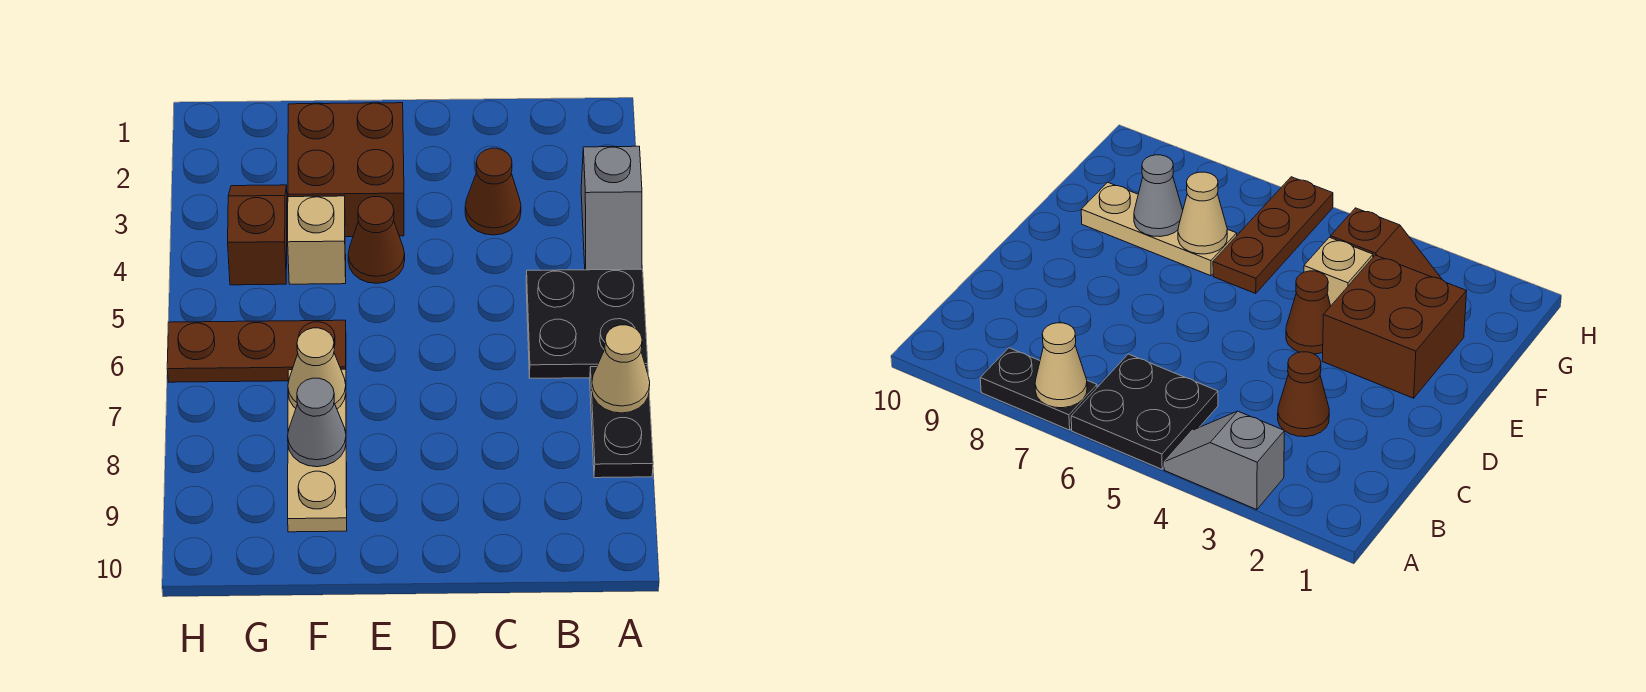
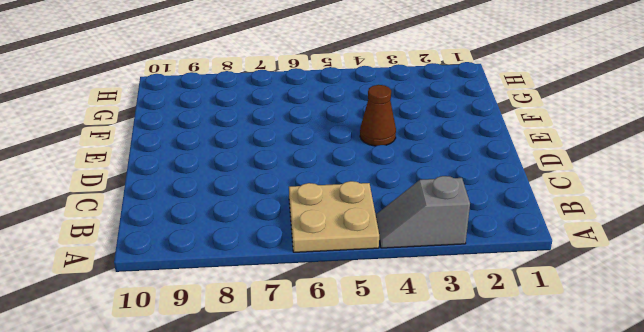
tan 2x2 plate [289,181,379,252] -> black 2x2 plate [526,269,648,378]
none -> black 1x2 plate [590,366,653,478]
none -> brown 1x1 cone [465,148,521,235]
none -> brown 2x2 brick [288,103,404,237]

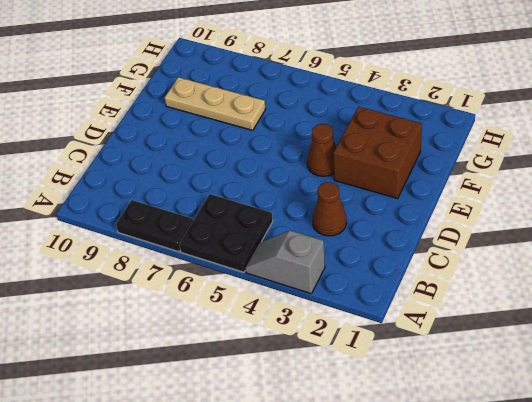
none -> tan 1x1 brick [288,196,346,284]
none -> brown 1x3 plate [167,320,346,382]
none -> brown 1x2 slope [228,185,287,285]

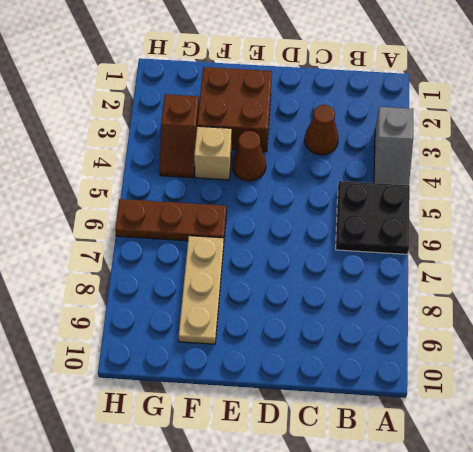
brown 1x2 slope [160,94,199,178] -> brown 1x2 slope turned to [228,185,287,285]
none -> black 1x2 plate [590,366,653,478]
none -> tan 1x1 cone [592,325,650,413]
none -> tan 1x1 cone [288,328,346,409]

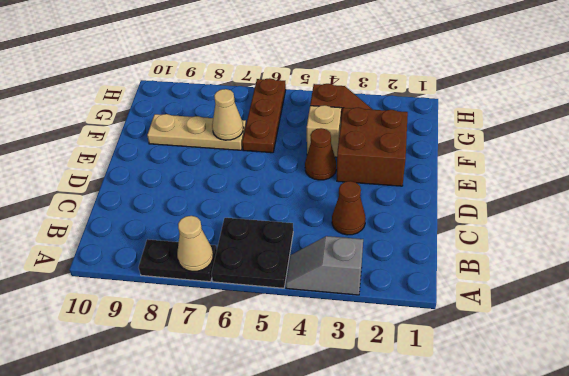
none -> grey 1x1 cone [288,378,346,467]

